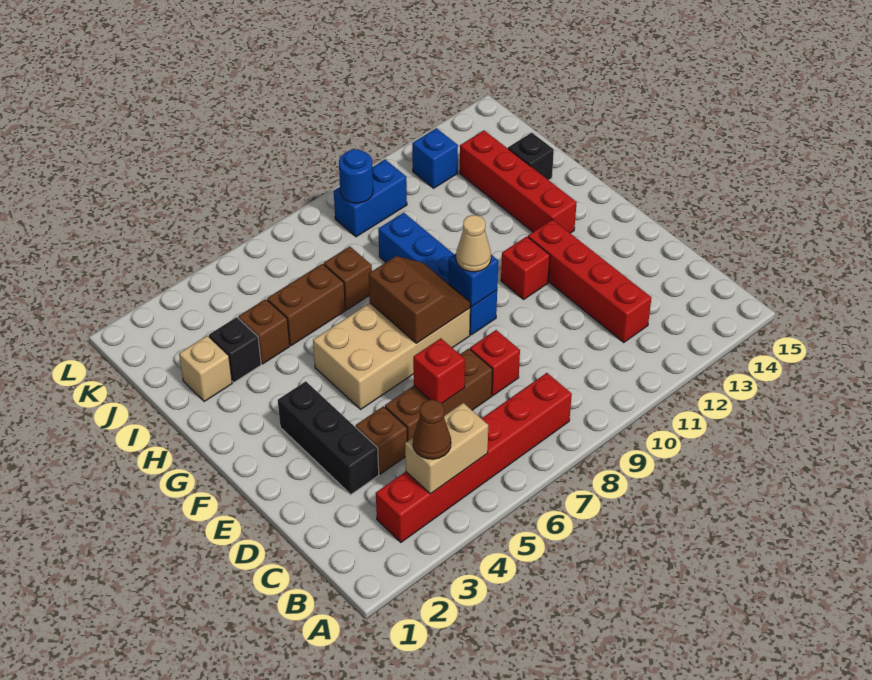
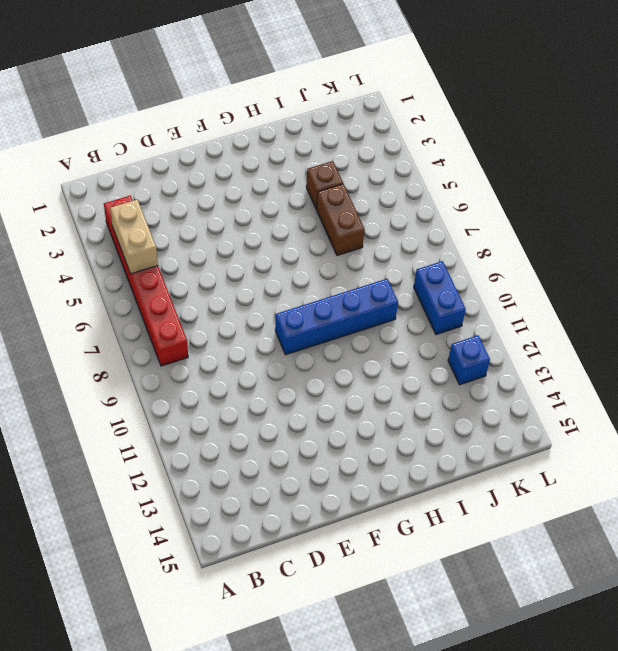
none -> red 1x4 brick [528,219,651,343]
none -> black 1x3 brick [278,381,379,495]
none -> brown 1x1 brick [356,406,407,474]

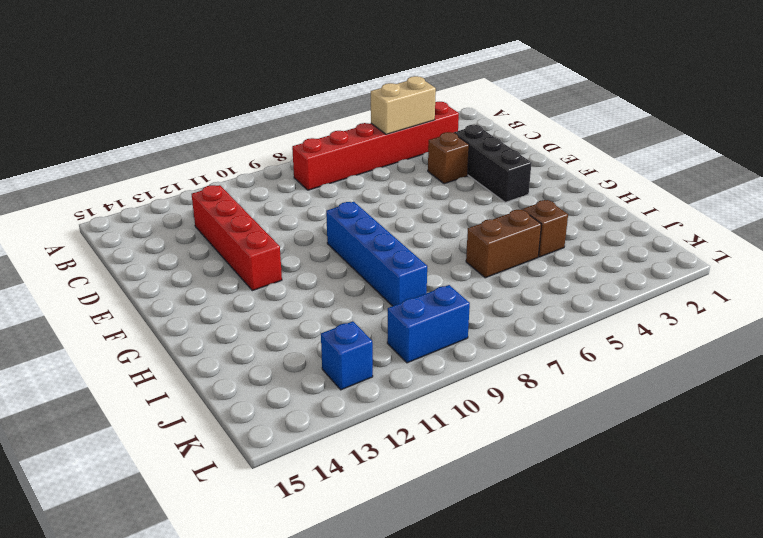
none -> brown 1x3 brick [385,349,493,441]
none -> red 1x1 brick [470,330,520,396]
none -> tan 2x4 brick [313,303,470,409]

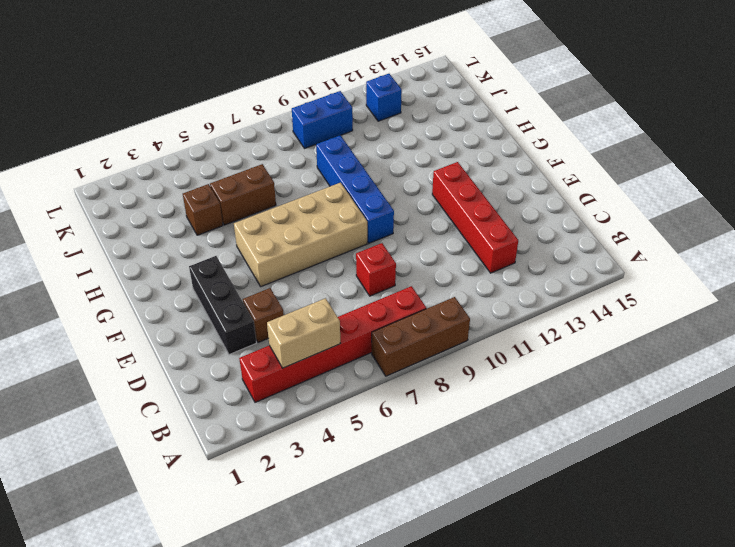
brown 1x3 brick [372,297,470,376] -> brown 1x3 brick moved to [385,349,493,441]
none -> red 1x1 brick [501,236,550,299]
none -> red 1x4 brick [460,131,577,233]
none -> tan 1x1 brick [179,336,232,401]

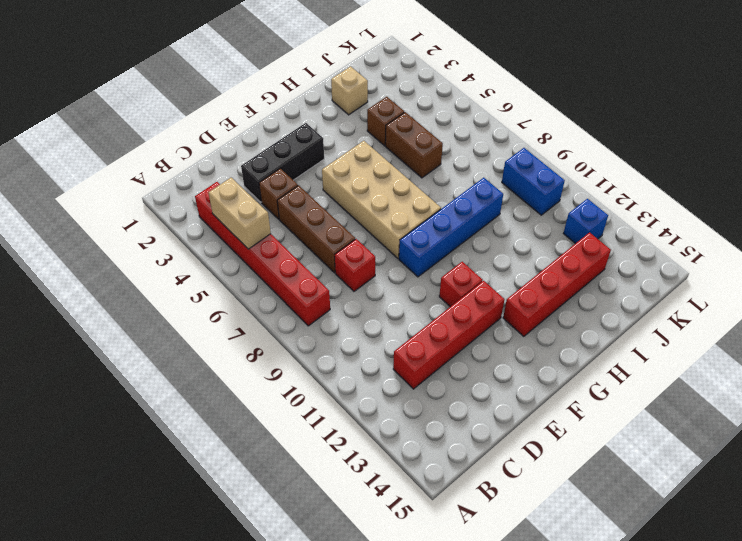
none -> black 1x1 brick [209,317,261,382]
none -> brown 1x1 brick [324,246,372,310]
none -> black 1x1 brick [508,133,554,180]

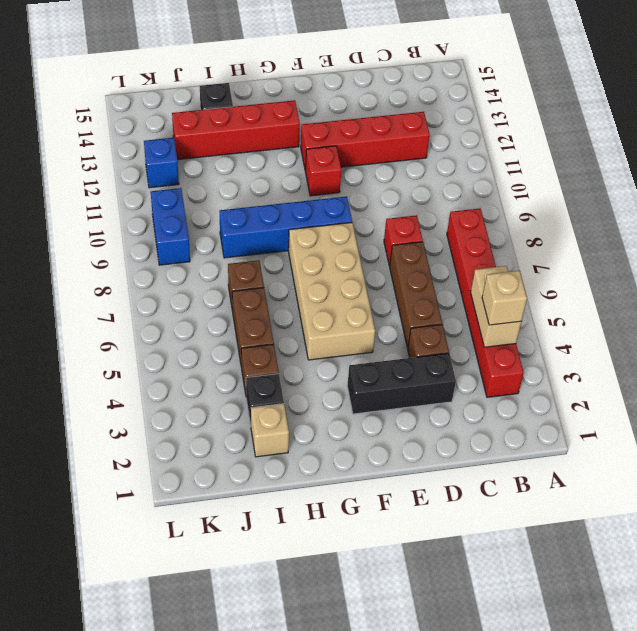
tan 1x1 brick [482,271,527,325] -> brown 1x1 cone [413,400,451,459]
none -> red 1x1 brick [413,338,465,404]
none -> brown 2x2 slope [369,256,470,343]
none -> blue 1x1 brick [449,254,498,307]

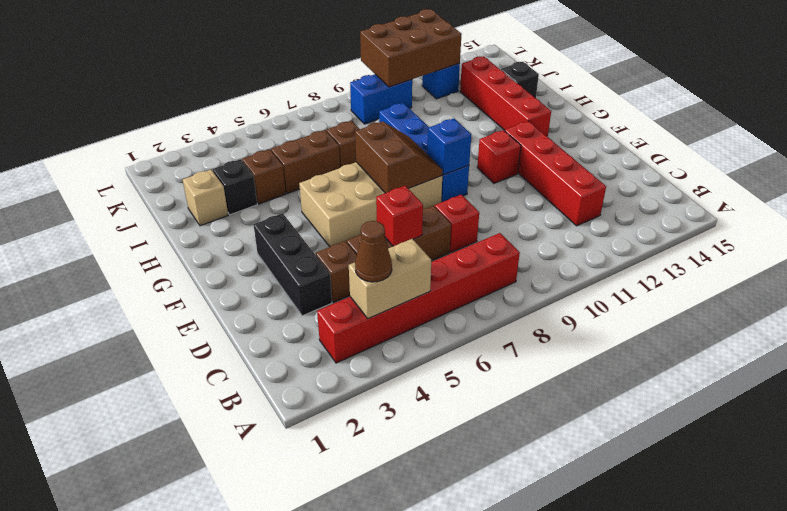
brown 2x3 brick [360,9,462,87] -> none
none -> blue 1x1 round brick [339,149,373,203]
none -> tan 1x1 cone [456,215,491,272]

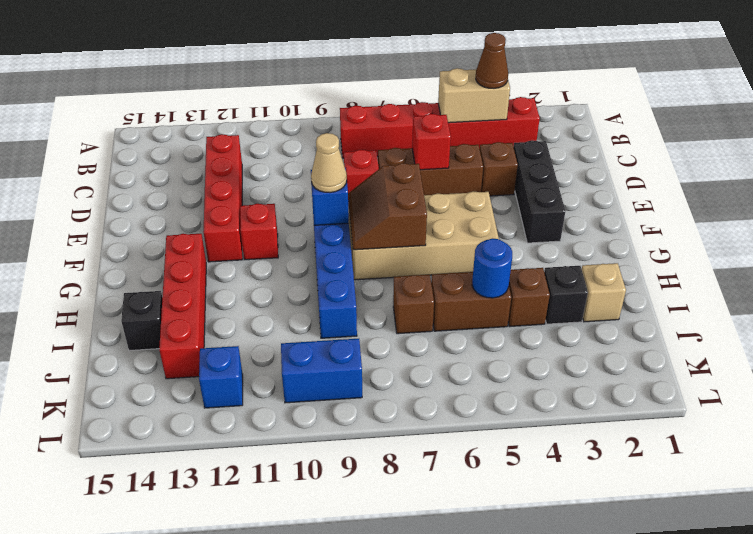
blue 1x1 round brick [472,238,512,298] -> blue 1x1 round brick moved to [339,149,373,203]

